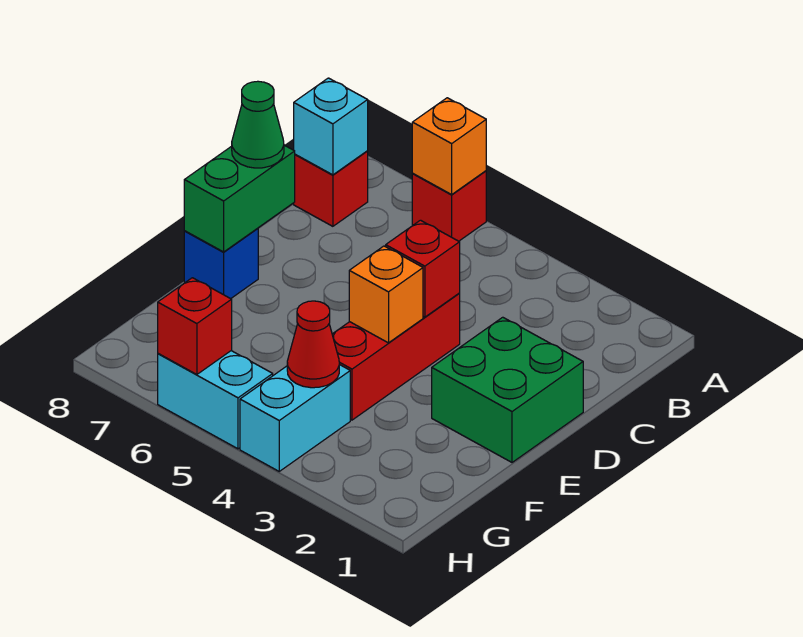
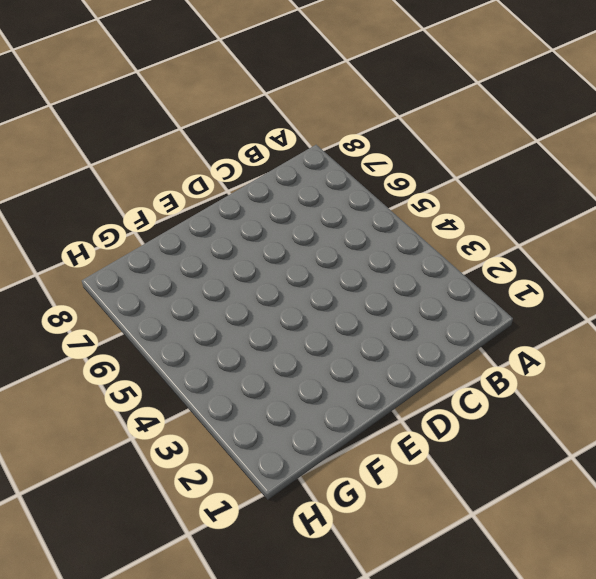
none -> red 1x1 brick [412,171,486,241]
none -> red 1x1 brick [294,151,368,226]
none -> green 2x2 brick [432,317,583,462]

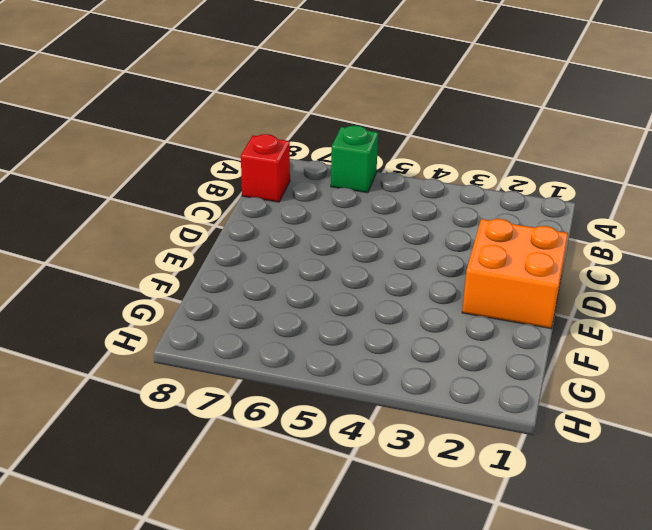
green 1x1 brick [331,126,378,193] -> red 1x1 brick [412,171,486,241]
orange 2x2 brick [462,219,568,328] -> green 2x2 brick [432,317,583,462]
none -> red 1x3 brick [332,294,460,420]
none -> blue 1x1 brick [184,228,258,299]
none -> cyan 1x2 brick [240,365,350,471]

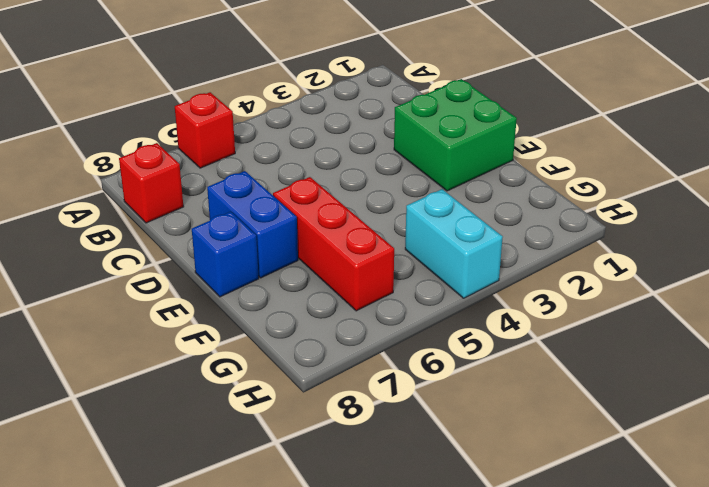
blue 1x2 brick [207,171,298,278] -> none
red 1x3 brick [273,177,394,311] -> red 1x3 brick moved to [332,294,460,420]
none -> cyan 1x2 brick [158,351,273,449]
none -> orange 1x1 brick [412,98,486,194]
none -> cyan 1x1 brick [294,78,368,175]

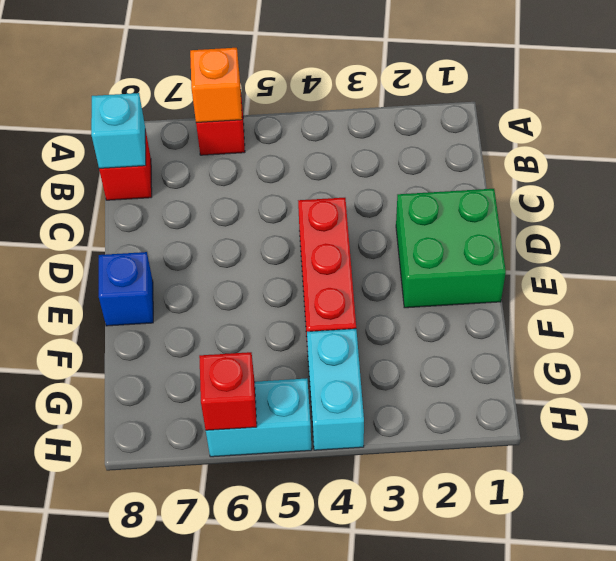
none -> red 1x1 brick [386,220,460,317]
none -> green 1x2 brick [184,145,295,252]
none -> orange 1x1 brick [349,246,423,343]

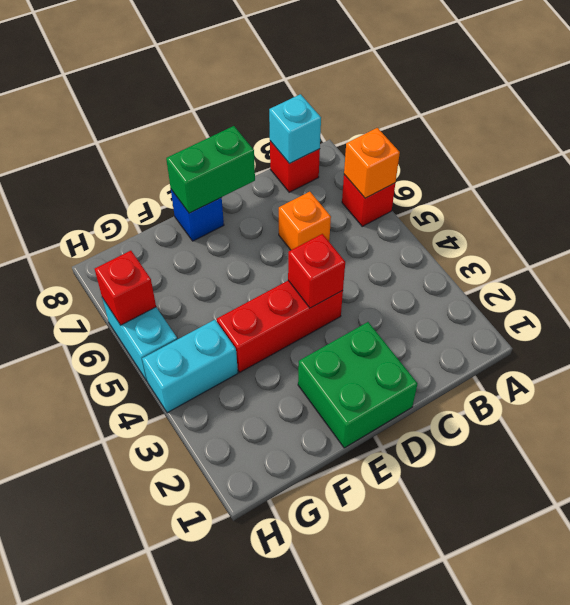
orange 1x1 brick [279,192,331,250] -> orange 1x1 brick moved to [349,246,423,343]
none -> red 1x1 cone [287,301,339,388]
none -> green 1x1 cone [232,81,284,168]

